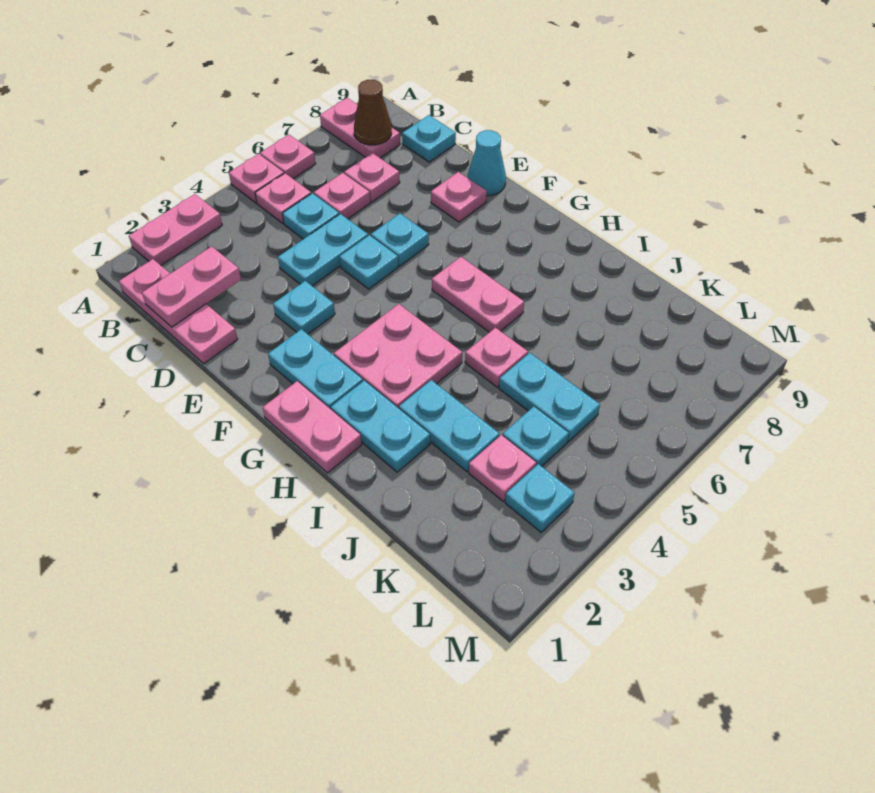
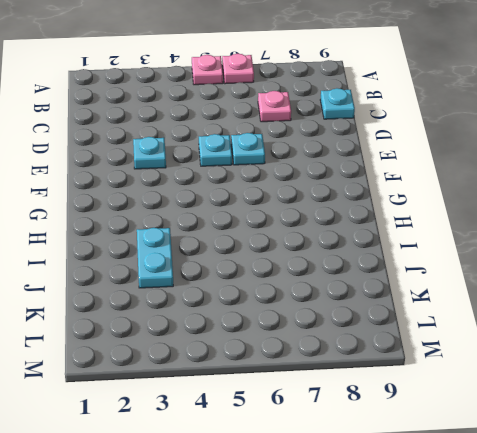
none -> pink 1x2 plate [129,194,222,265]
none -> pink 1x2 plate [320,98,400,158]
none -> pink 1x3 plate [119,259,238,364]

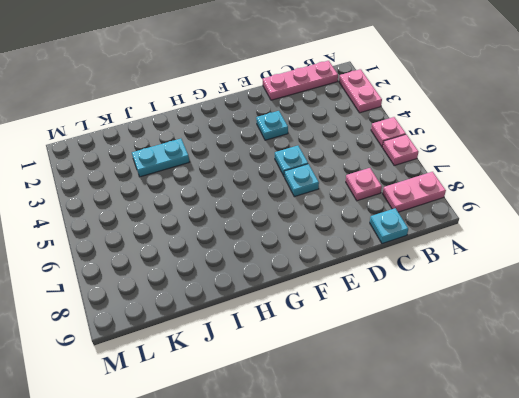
none -> pink 1x1 plate [255,173,311,223]
none -> cyan 1x1 plate [282,193,339,239]
none -> pink 1x1 plate [314,173,370,219]

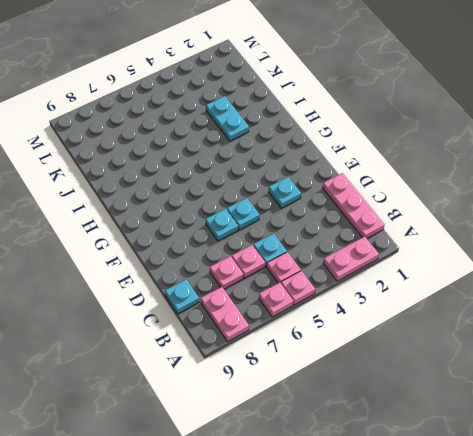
none -> cyan 1x2 plate [278,214,368,286]
none -> pink 1x1 plate [431,172,487,222]
none -> cyan 1x1 cone [468,130,506,196]

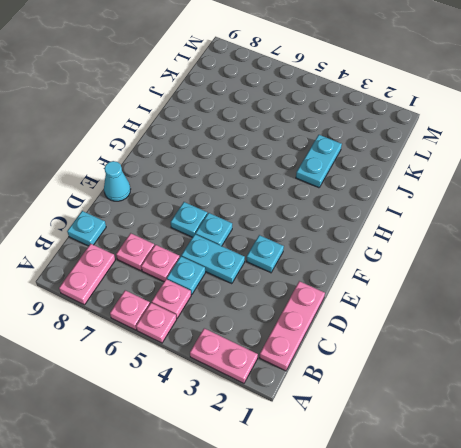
none -> pink 1x1 plate [431,172,487,222]
none -> cyan 1x2 plate [268,329,363,409]
none -> pink 1x2 plate [263,381,362,473]

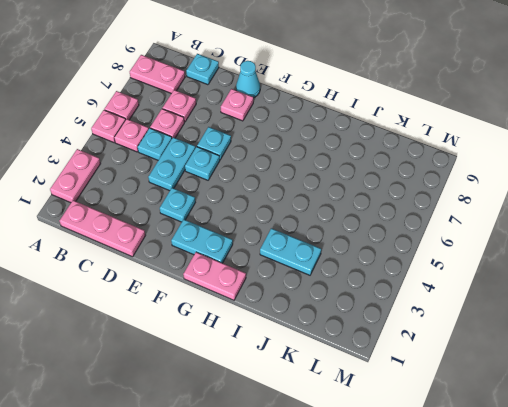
none -> pink 2x2 plate [334,304,462,408]
none -> pink 1x2 plate [432,257,524,332]
none -> cyan 1x2 plate [331,381,430,472]

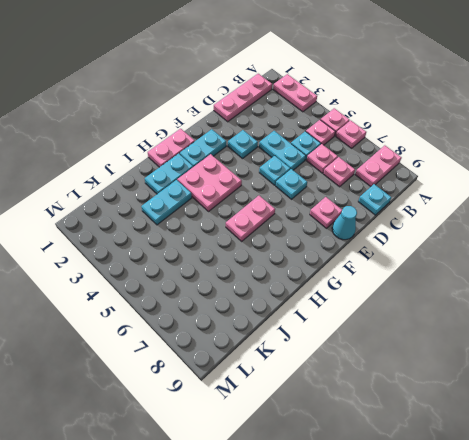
none -> pink 1x1 plate [465,327,528,387]
none -> cyan 1x2 plate [499,353,600,442]
none -> pink 1x1 plate [469,435,536,501]

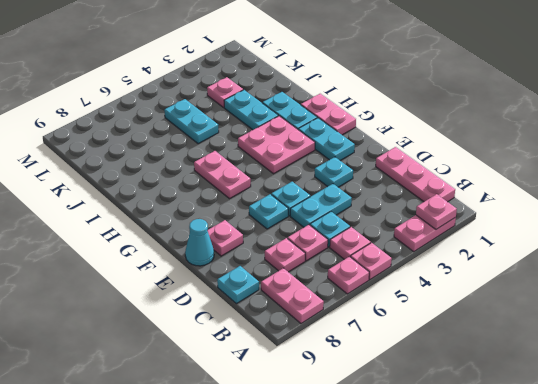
pink 1x1 plate [416,194,457,229] -> pink 1x1 plate moved to [465,327,528,387]
none -> cyan 1x1 plate [503,406,569,466]
none -> cyan 1x1 plate [505,464,575,532]
none -> brown 1x1 cone [354,80,392,145]

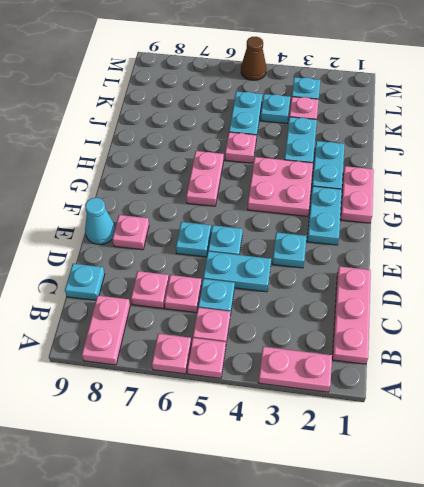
brown 1x1 cone [241,37,267,80] -> brown 1x1 cone moved to [354,80,392,145]
none -> pink 1x2 plate [142,246,241,327]

